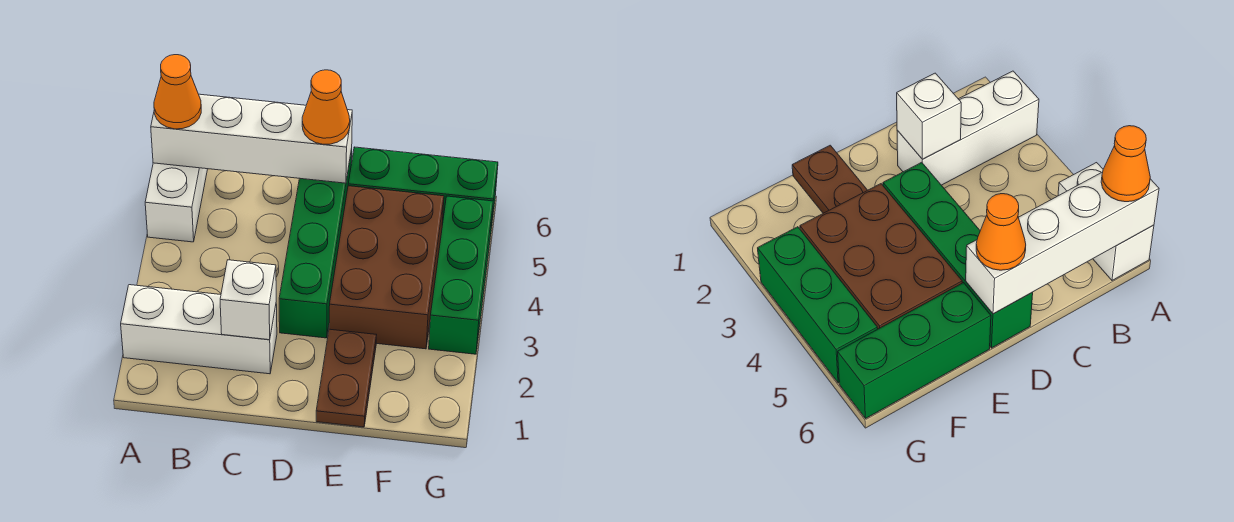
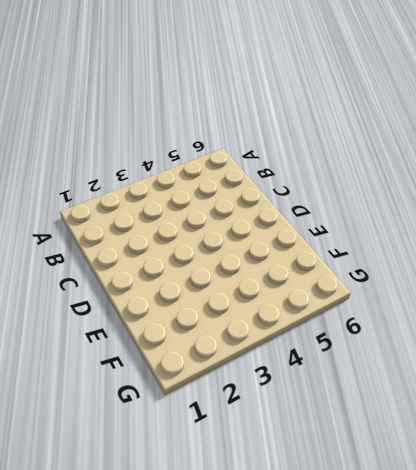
none -> white 1x3 brick [121,285,277,374]
none -> white 1x2 brick [145,163,207,242]

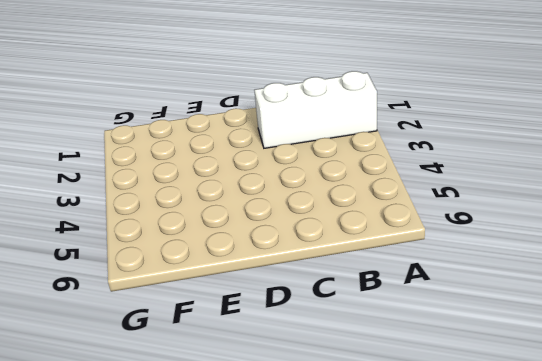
none -> white 1x2 brick [145,163,207,242]
none -> green 1x4 brick [279,149,352,338]

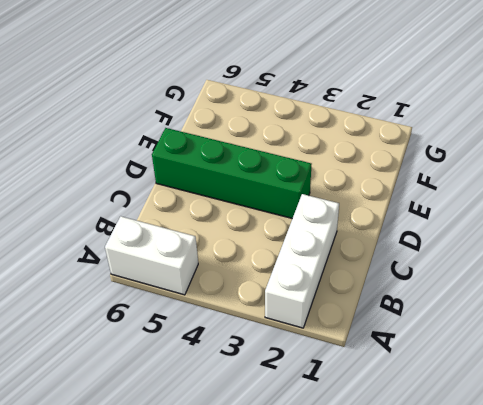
none -> brown 1x2 plate [316,329,376,427]
none -> brown 2x3 brick [329,186,444,349]

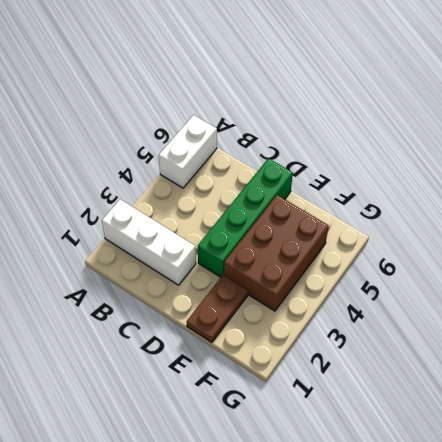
none -> green 1x3 brick [348,147,498,228]
none -> green 1x3 brick [429,196,493,354]

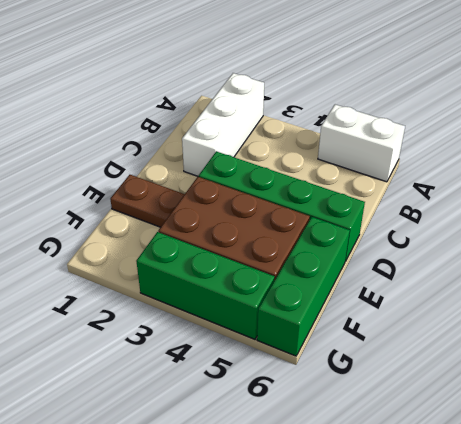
none -> white 1x4 brick [151,94,352,183]
none -> white 1x1 brick [220,260,276,340]

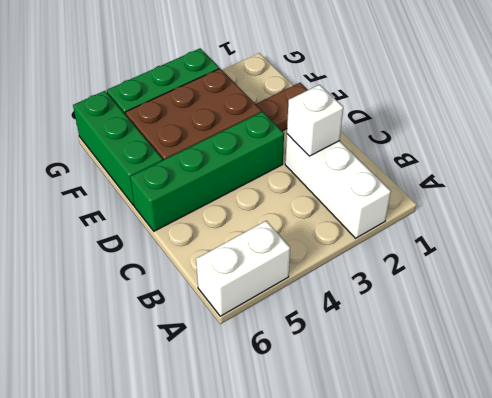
none -> white 1x4 brick [151,94,352,183]
none -> orange 1x1 cone [154,55,201,129]

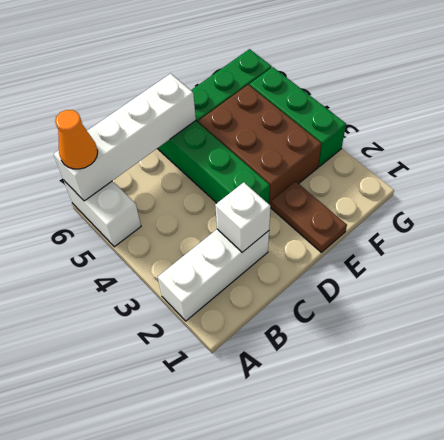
none -> orange 1x1 cone [302,70,350,144]

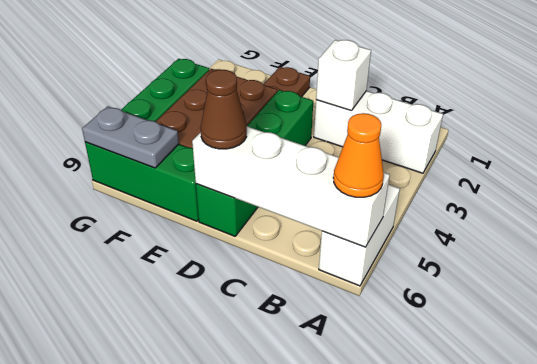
brown 1x1 cone [201,70,247,149] -> orange 1x1 cone [302,70,350,144]
grey 1x2 plate [82,106,179,168] -> none

